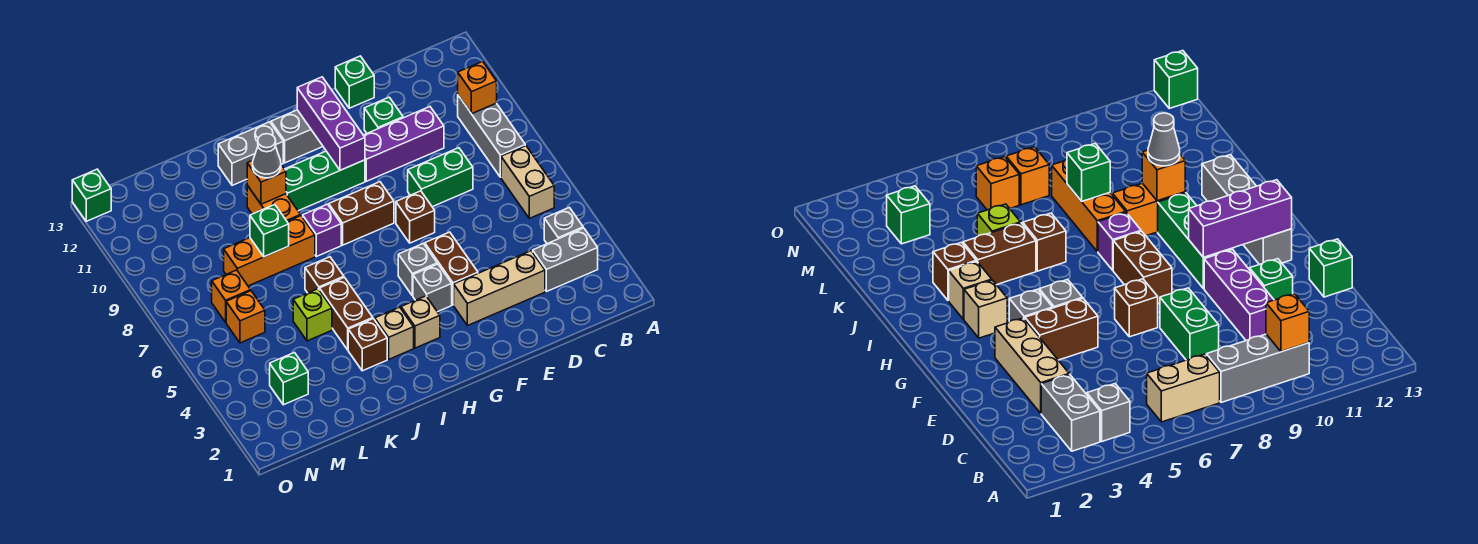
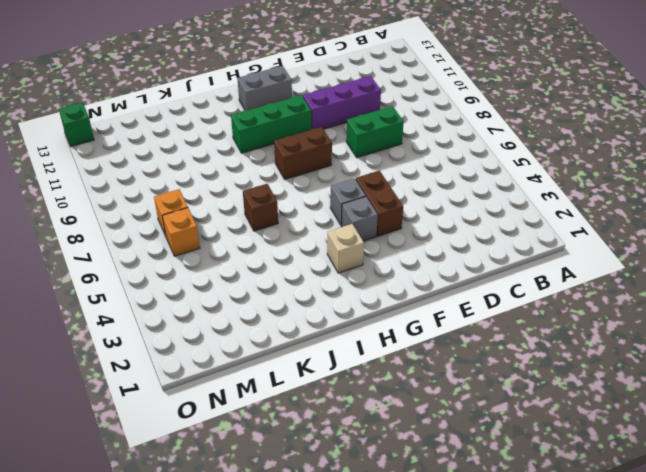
none -> grey 1x2 brick [533,228,598,292]
none -> grey 1x1 brick [544,207,583,244]
none -> tan 1x2 brick [501,146,554,218]
none -> grey 1x3 brick [458,96,525,177]

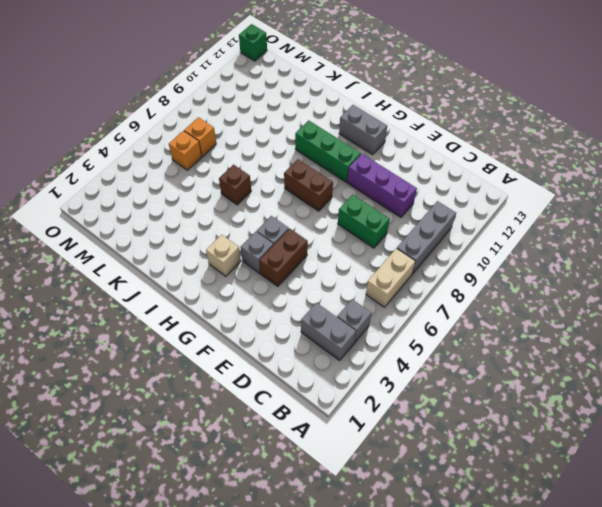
none -> tan 1x3 brick [454,251,545,326]
none -> green 1x1 brick [364,97,403,133]
none -> green 1x1 brick [335,56,374,108]
none -> brown 1x1 brick [396,191,435,243]

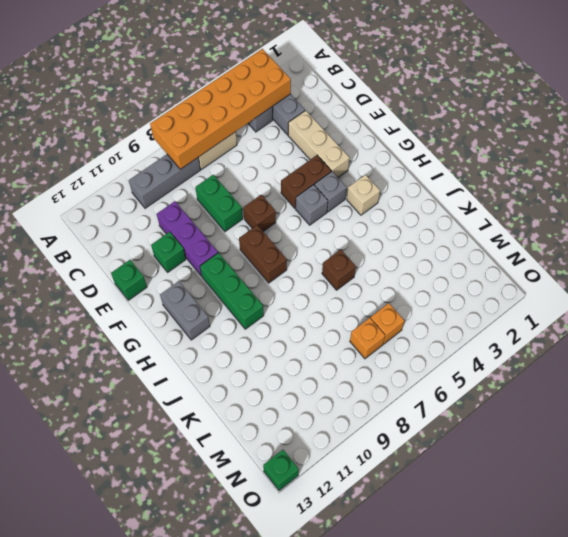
orange 2x6 brick [150,49,291,169] -> none
none -> tan 1x1 brick [375,307,414,359]
none -> purple 1x1 brick [303,204,341,256]
none -> grey 1x2 brick [218,122,283,185]
none -> brown 1x1 brick [348,319,387,371]

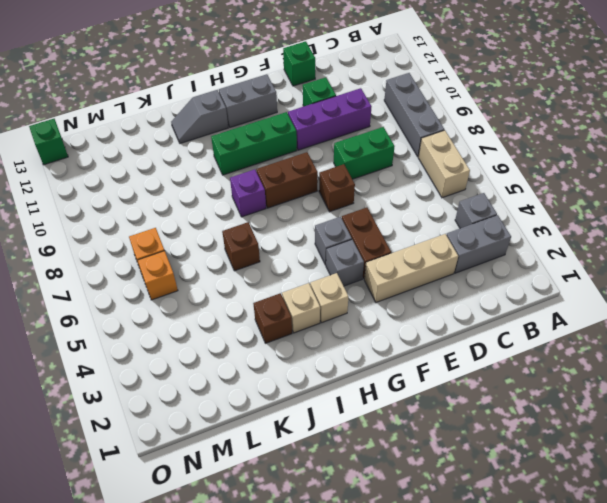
grey 1x2 slope [171,90,228,143] -> grey 1x2 brick [218,122,283,185]
none -> brown 1x2 brick [320,277,373,350]
none -> orange 1x3 brick [224,216,315,286]
none -> orange 1x2 brick [247,185,301,221]
none -> lime 1x1 brick [293,289,332,341]

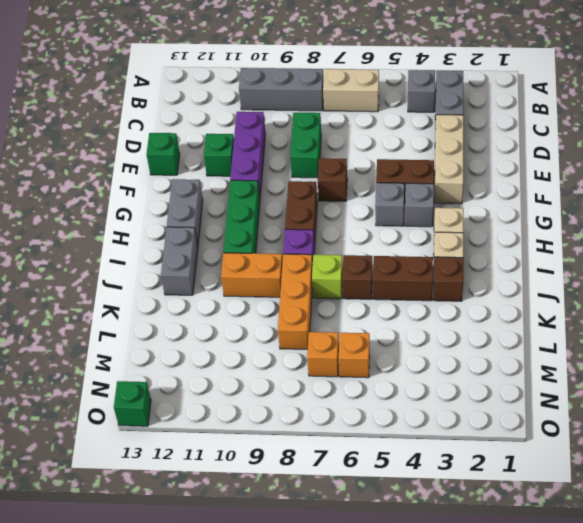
lime 1x1 brick [312,255,343,299] -> lime 1x1 brick moved to [293,289,332,341]
none -> green 1x1 brick [270,353,308,405]
none -> orange 1x1 brick [458,61,497,114]
none -> purple 1x3 brick [297,77,365,170]
none -> orange 1x1 brick [247,160,286,204]

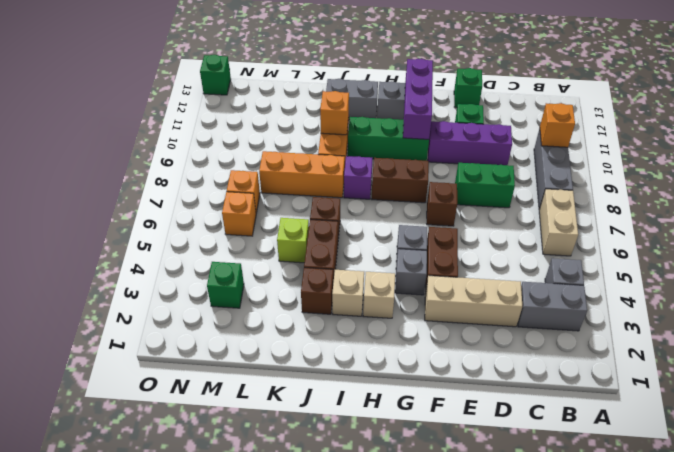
none -> green 1x1 brick [250,205,289,257]
none -> grey 1x1 cone [253,134,281,178]

